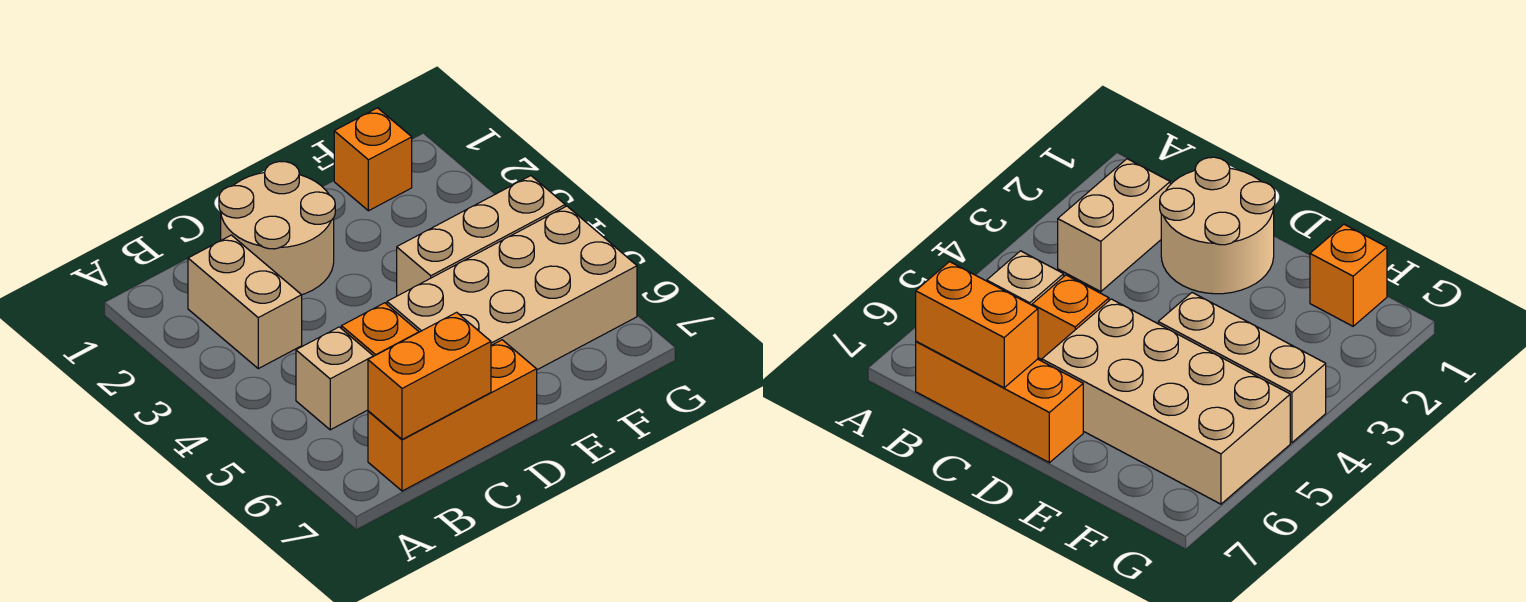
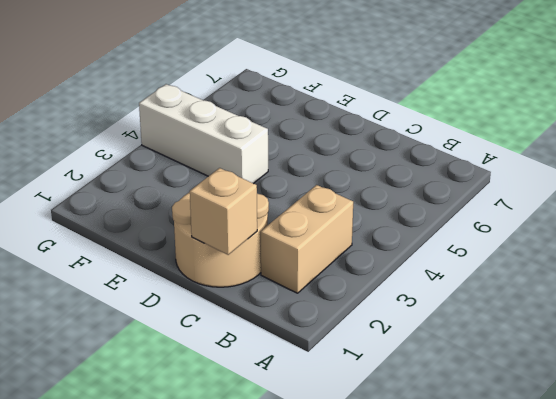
tan 1x1 brick [190,168,257,255] -> tan 1x1 brick moved to [296,327,373,430]
white 1x3 brick [139,84,268,184] -> tan 1x3 brick [397,176,565,296]
none -> orange 1x3 brick [368,340,537,491]
none -> orange 1x1 brick [341,303,419,356]

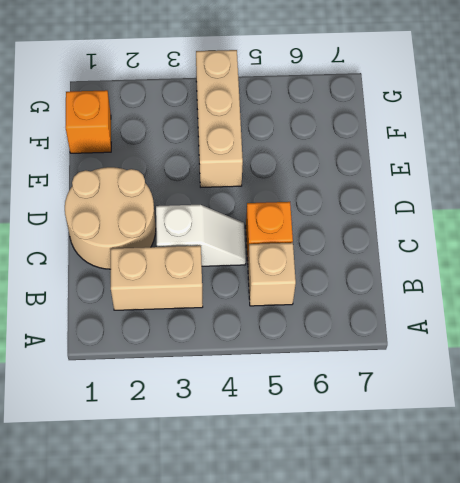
white 1x2 slope [156,205,246,266] -> none
none -> orange 1x3 brick [368,340,537,491]
none -> tan 2x4 brick [387,206,637,370]

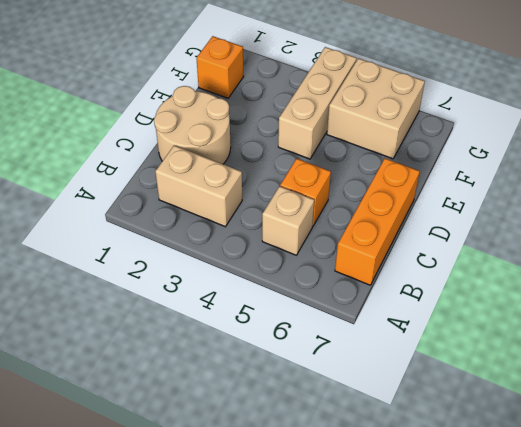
tan 2x2 brick [327,58,425,159] -> tan 2x4 brick [387,206,637,370]
none -> orange 1x2 brick [368,312,491,439]

